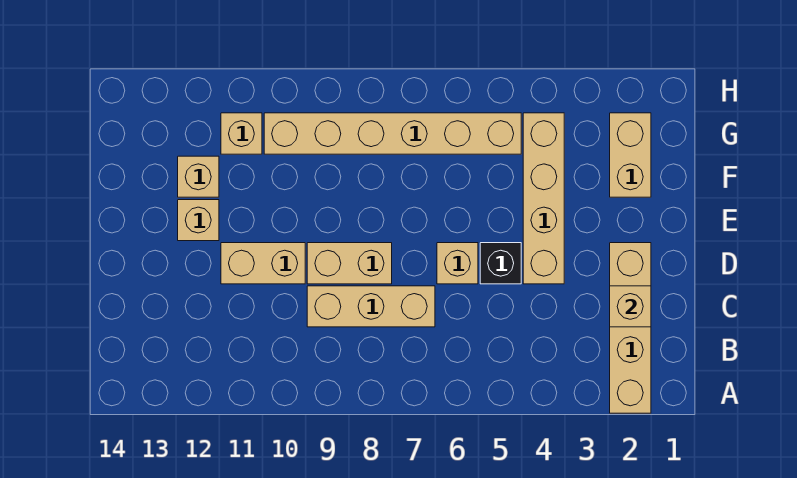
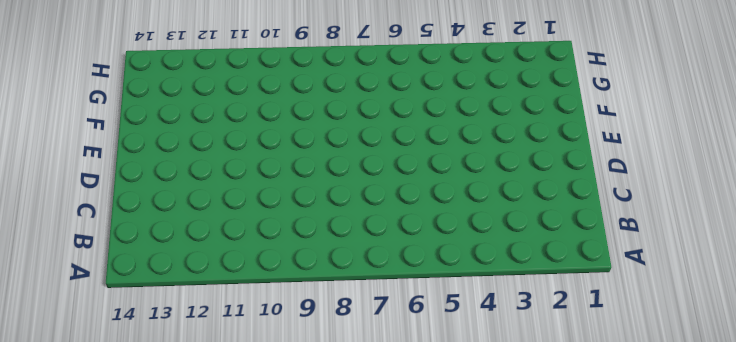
none -> tan 1x4 brick [610,243,651,413]
none -> tan 1x3 brick [307,286,435,327]
none -> tan 1x4 brick [523,113,564,284]

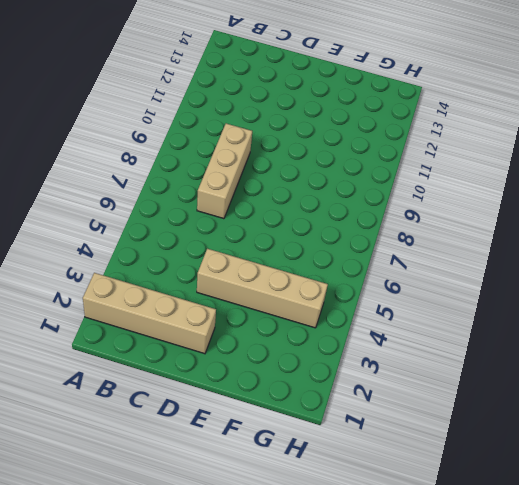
none -> black 1x1 brick [480,243,521,284]
none -> tan 1x1 brick [437,243,478,284]
none -> tan 1x2 brick [307,243,392,284]

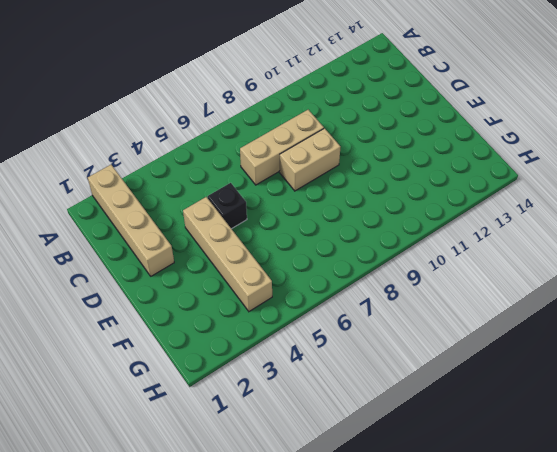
none -> tan 1x1 brick [437,243,478,284]
none -> tan 1x2 brick [221,243,305,284]
none -> tan 1x1 brick [178,200,219,241]

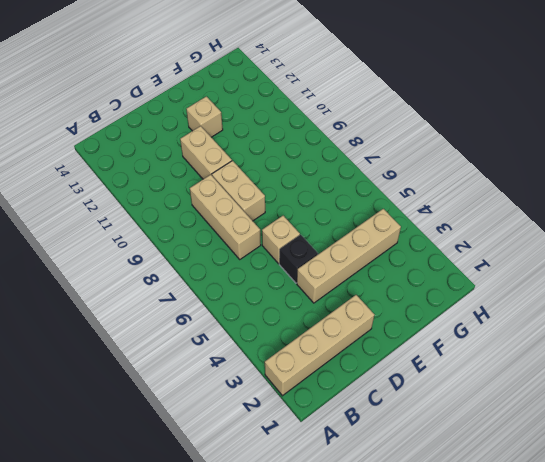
none -> tan 1x2 brick [610,113,651,197]
none -> tan 1x1 brick [178,156,219,197]
none -> tan 1x6 brick [264,113,521,154]

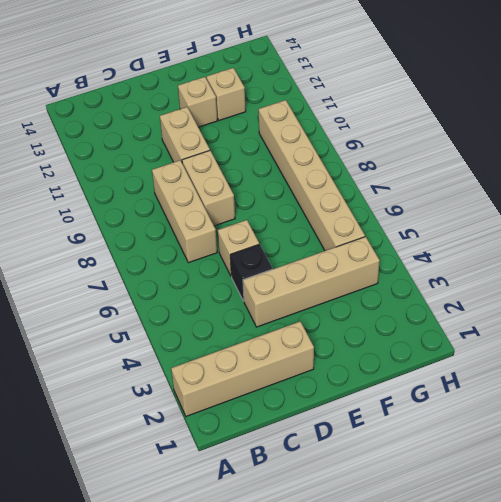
none -> tan 1x2 brick [610,113,651,197]
none -> tan 1x1 brick [221,113,262,154]
none -> tan 1x1 brick [610,286,651,327]

